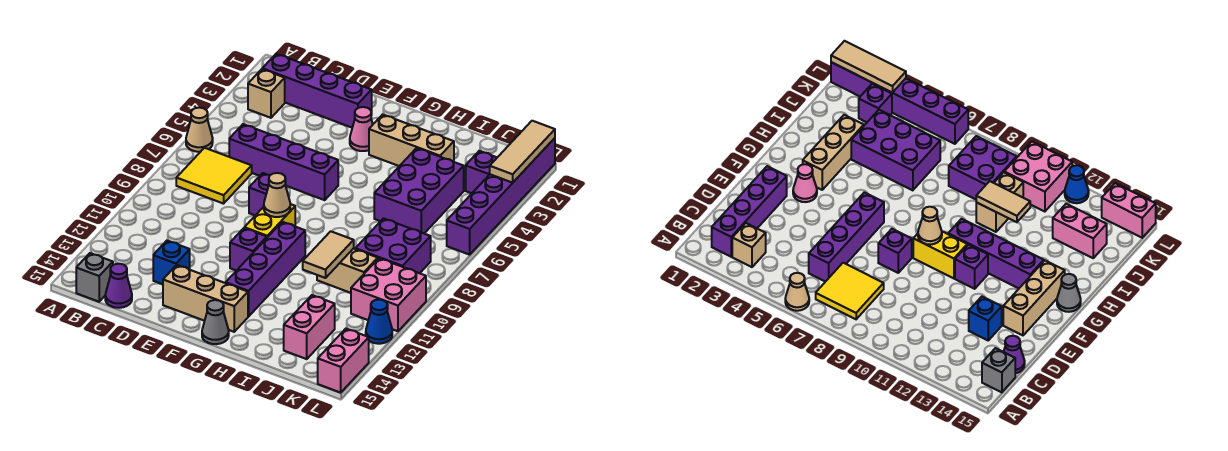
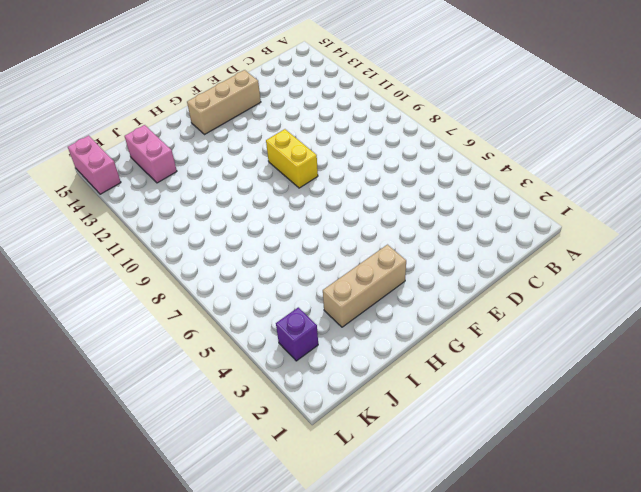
none -> tan 1x1 cone [186,108,213,152]
none -> purple 1x4 brick [262,54,372,128]
none -> tan 1x1 brick [248,69,285,118]

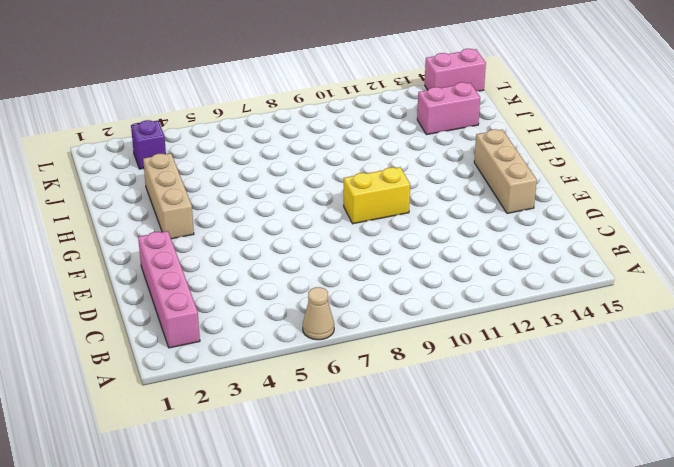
pink 1x4 brick [138,231,200,348] -> purple 1x4 brick [262,54,372,128]
none -> tan 1x1 brick [248,69,285,118]
none -> yellow 2x2 tile [176,148,252,204]
none -> grey 1x1 brick [76,253,113,302]

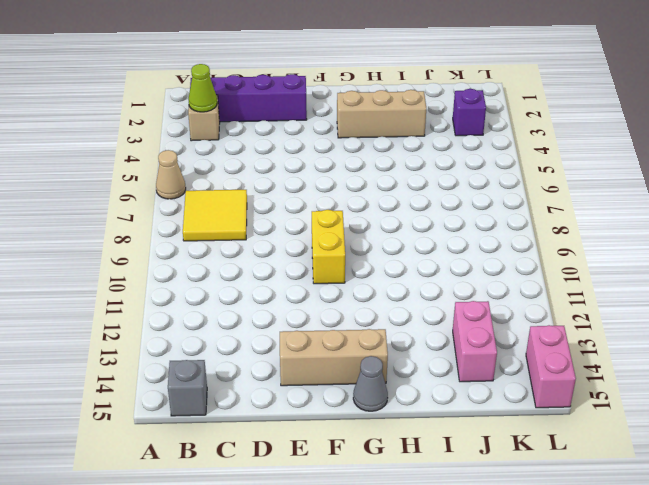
lime 1x1 cone [188,64,217,112] -> none
none -> purple 1x4 brick [229,124,338,200]
none -> purple 1x1 cone [105,264,132,308]
none -> blue 1x1 brick [153,241,190,284]

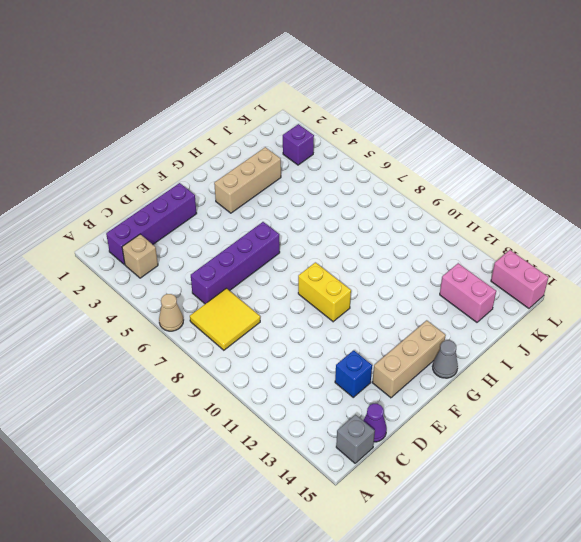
none -> purple 1x1 brick [249,173,286,215]
none -> pink 1x1 cone [350,107,373,151]
none -> purple 1x1 brick [230,228,267,271]

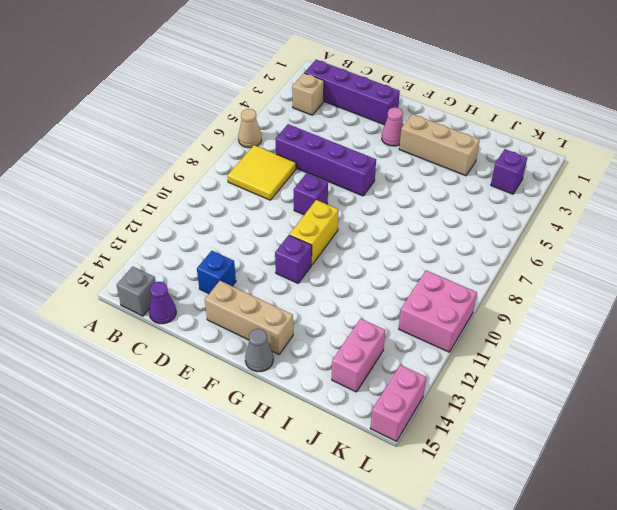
none -> purple 1x4 brick [226,222,305,317]
none -> purple 2x3 brick [374,148,464,233]
none -> tan 1x2 brick [317,248,378,293]

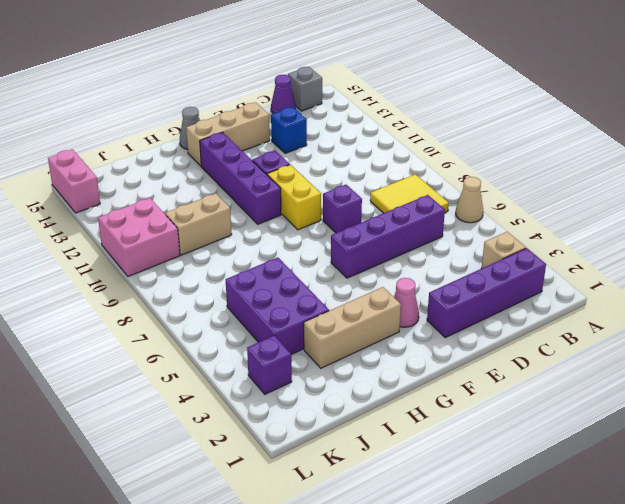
none -> purple 2x2 brick [355,218,431,273]
none -> pink 1x2 brick [284,295,335,359]
none -> purple 1x6 brick [447,138,555,255]

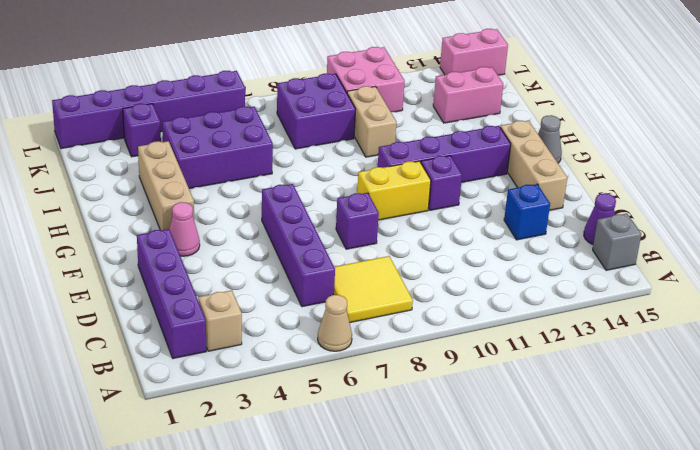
none -> blue 1x1 cone [366,299,392,344]
none -> tan 1x1 cone [264,173,290,217]
none -> tan 1x2 tile [303,231,354,278]

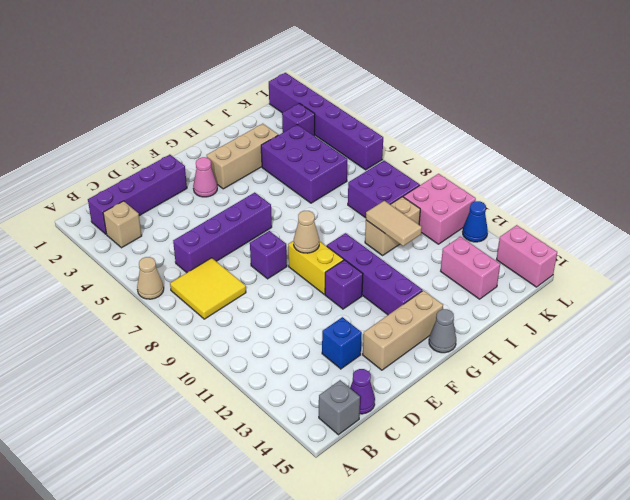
none -> tan 1x3 tile [490,121,555,183]

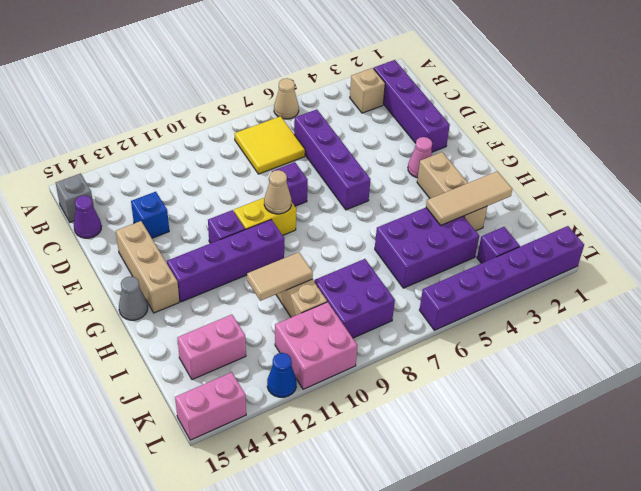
tan 1x3 tile [426,171,512,225] -> tan 1x3 tile moved to [490,121,555,183]

